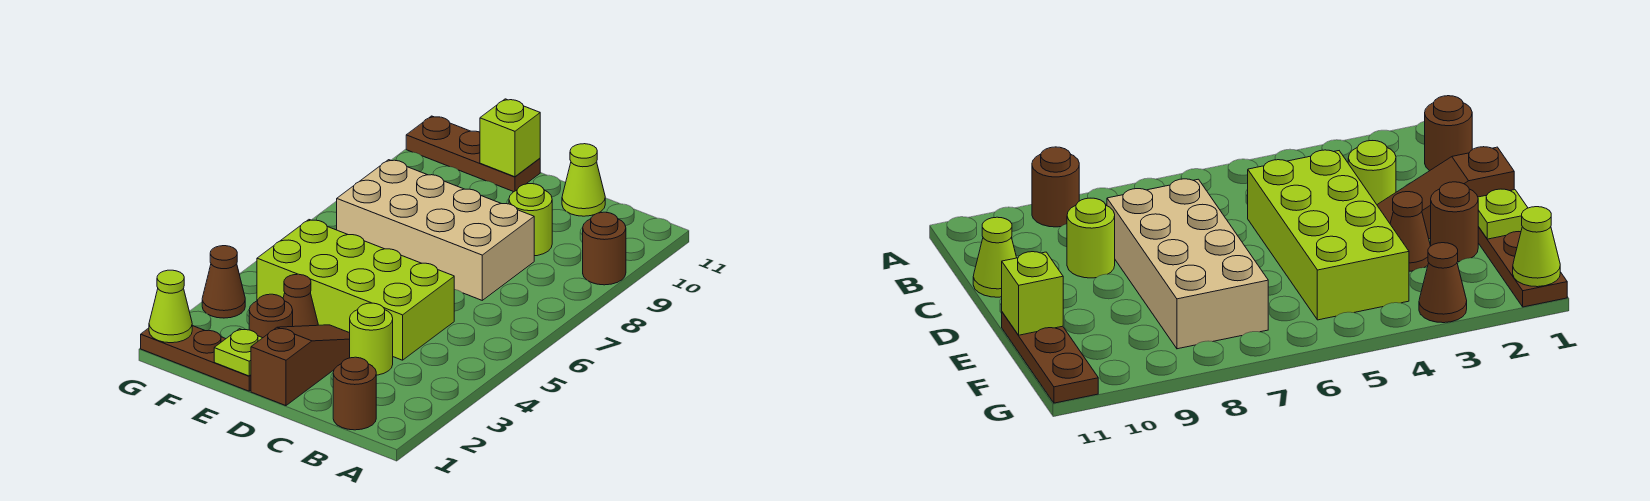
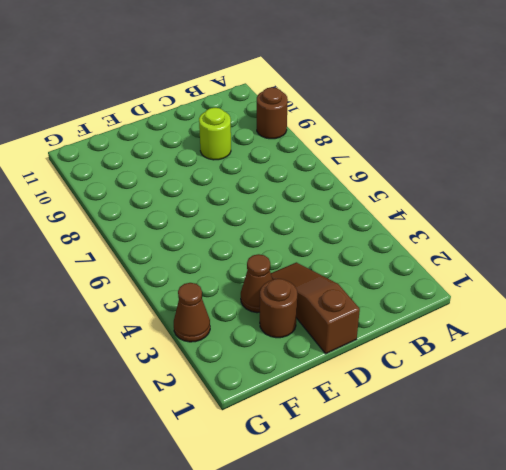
none -> brown 1x1 round brick [333,357,376,430]
none -> lime 1x1 round brick [350,303,393,375]
none -> lime 2x4 brick [257,220,454,360]

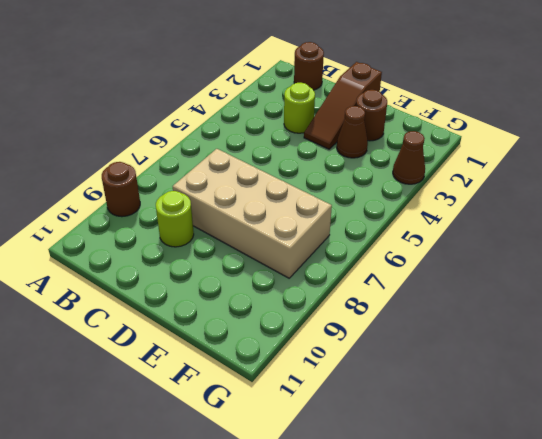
none -> lime 2x4 brick [257,220,454,360]
none -> lime 1x1 cone [562,144,605,216]
none -> brown 1x3 plate [141,326,251,391]

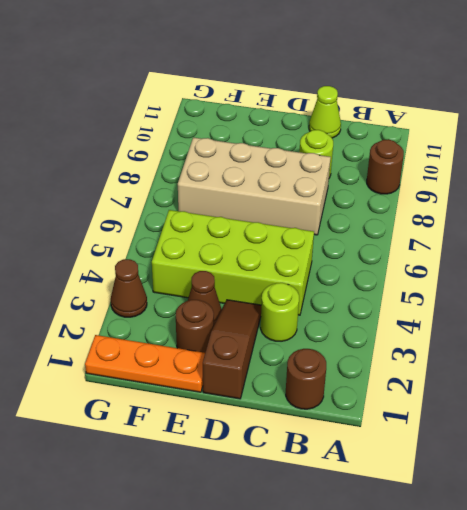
orange 1x3 plate [85,335,205,392] -> brown 1x3 plate [141,326,251,391]
none -> brown 1x3 plate [406,116,540,192]
none -> lime 1x1 plate [214,329,262,376]
none -> lime 1x1 brick [480,99,540,177]

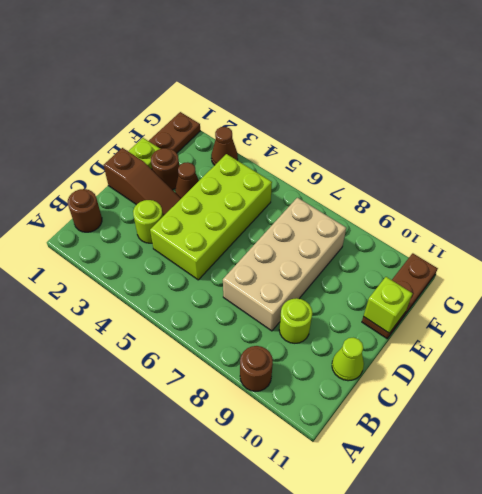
none -> lime 1x1 cone [149,270,192,343]

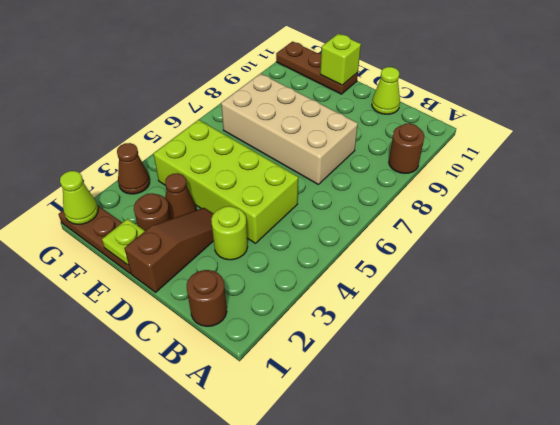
none -> lime 1x1 round brick [509,184,552,256]

